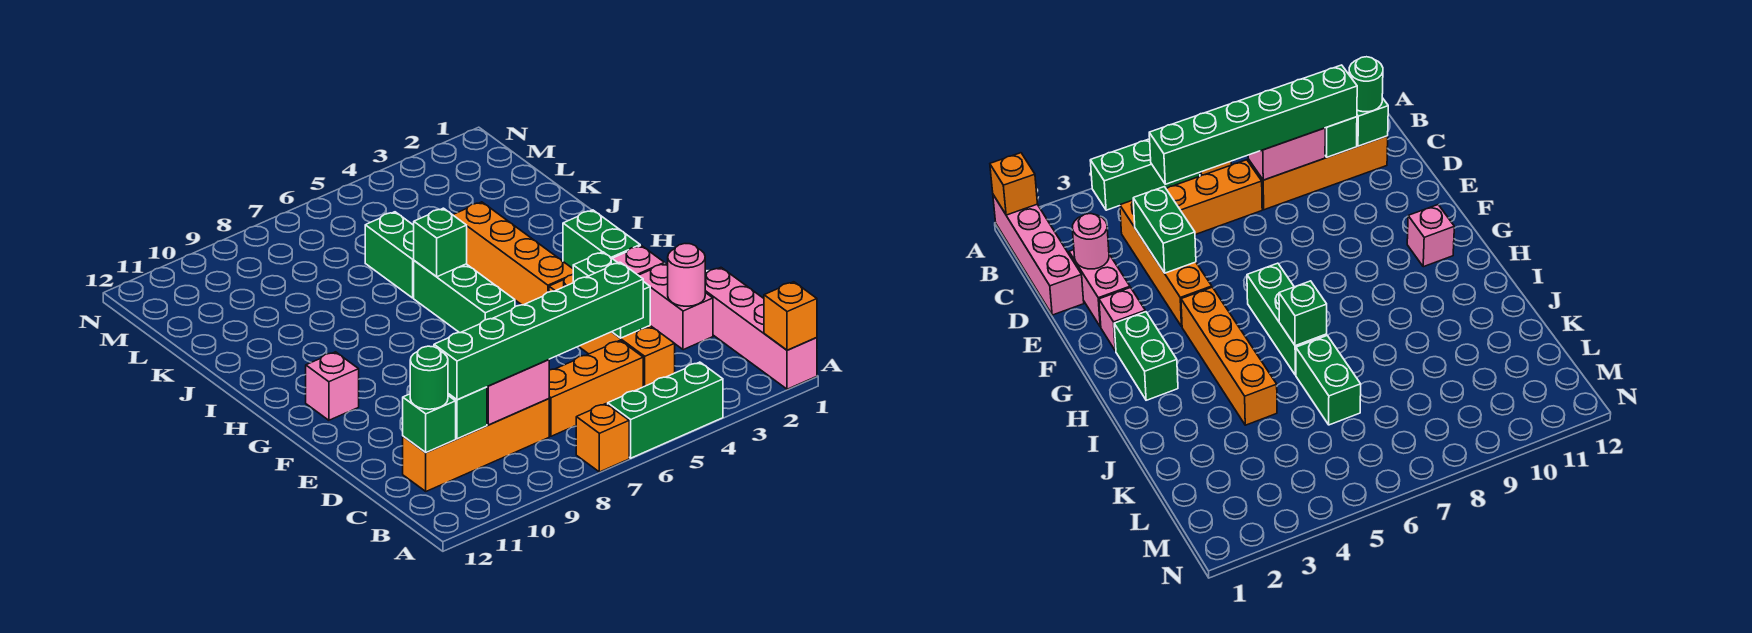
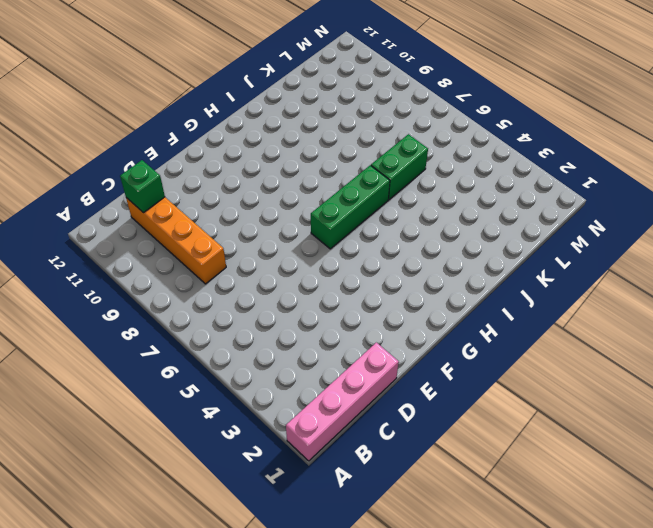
none -> green 1x3 brick [608,362,723,458]
none -> orange 1x1 brick [576,404,629,472]
none -> orange 1x4 brick [549,275,675,387]

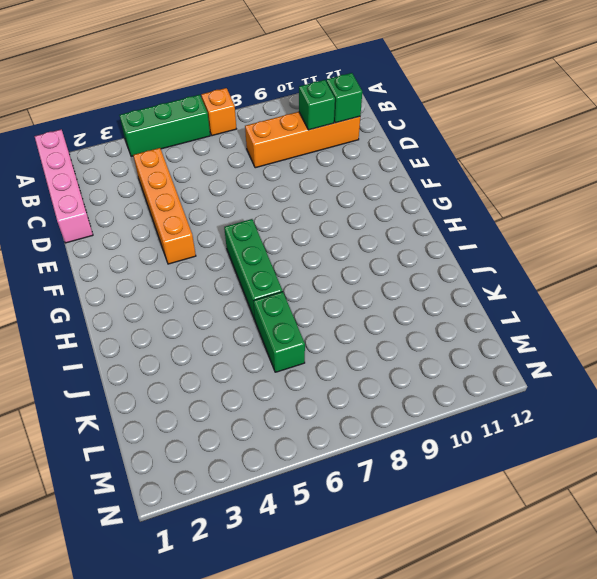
none -> orange 1x3 brick [549,340,643,436]
none -> pink 1x2 brick [639,263,713,350]
none -> pink 1x1 brick [612,246,664,275]

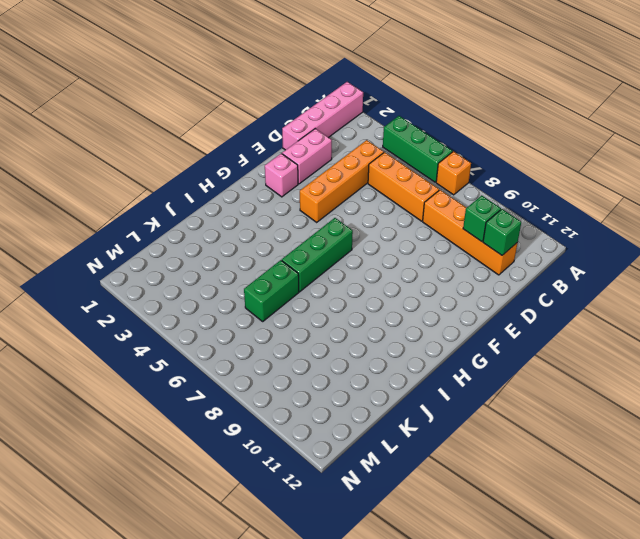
none -> green 1x2 brick [563,210,640,268]
none -> orange 1x4 brick [453,202,573,305]
none -> pink 1x1 brick [306,352,359,420]

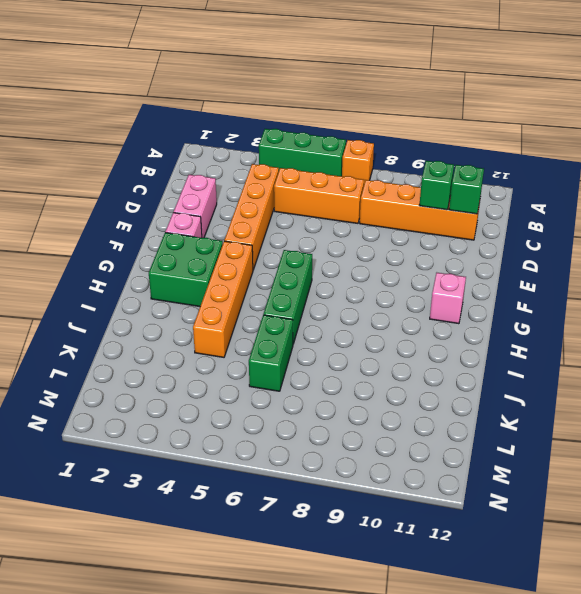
green 2x2 brick [149,232,223,306] -> green 1x2 brick [563,210,640,268]
none -> pink 1x4 brick [705,268,817,389]
none -> orange 1x1 brick [764,282,817,350]
none -> pink 1x2 brick [487,360,549,425]

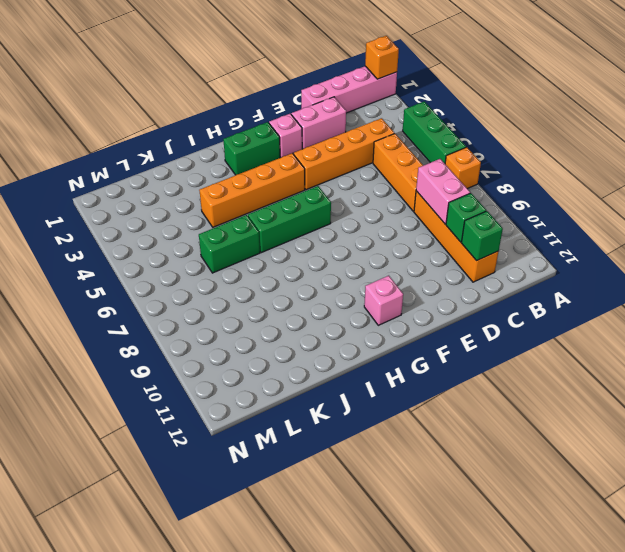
none -> pink 1x1 round brick [668,244,705,306]
none -> green 1x2 brick [573,252,650,338]
none -> green 1x1 brick [414,208,467,277]

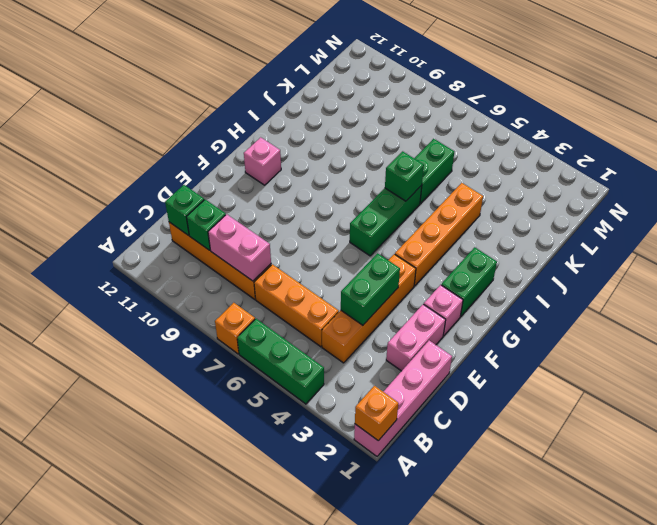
none -> pink 1x1 round brick [668,244,705,306]
none -> green 1x6 brick [434,262,643,400]
none -> green 1x1 round brick [410,346,448,409]

